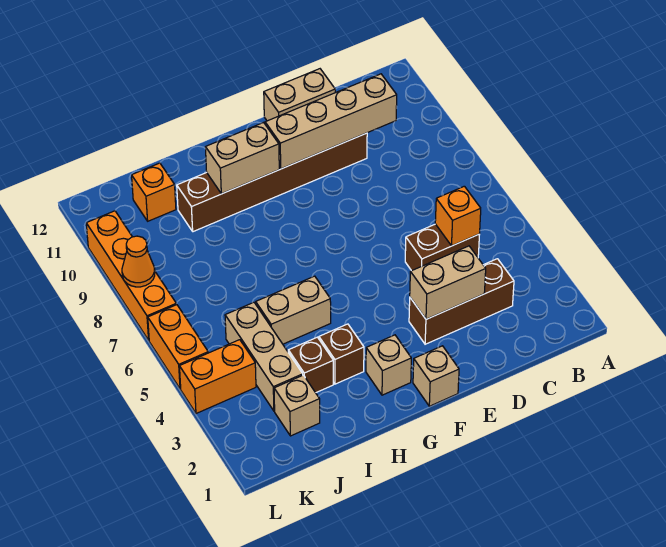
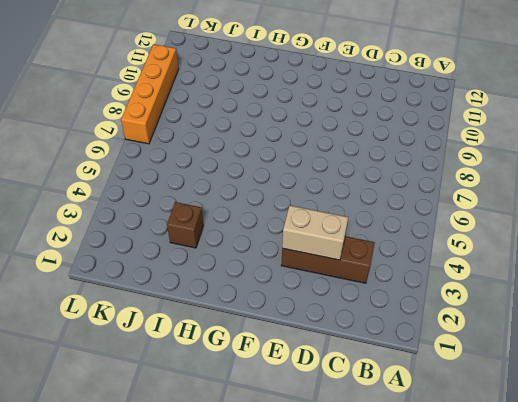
none -> brown 1x2 brick [405,224,480,271]
none -> brown 1x6 brick [177,133,367,232]
none -> tan 1x2 brick [264,69,335,121]

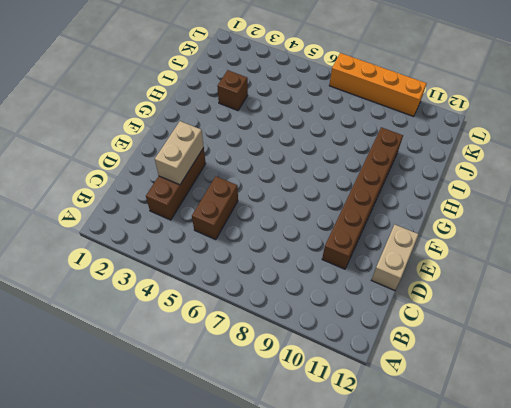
none -> tan 1x1 brick [413,346,459,406]
none -> tan 1x1 brick [366,335,411,395]
none -> brown 1x1 brick [319,324,364,384]

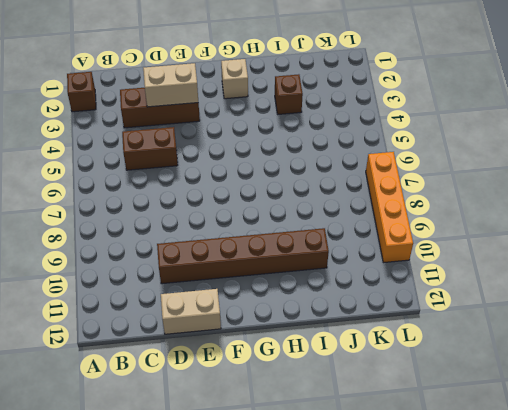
brown 1x1 brick [67,72,96,112] -> brown 1x1 brick moved to [319,324,364,384]
none -> tan 1x1 brick [413,346,459,406]
none -> tan 1x2 brick [256,276,331,344]
none -> tan 1x1 brick [274,375,320,436]

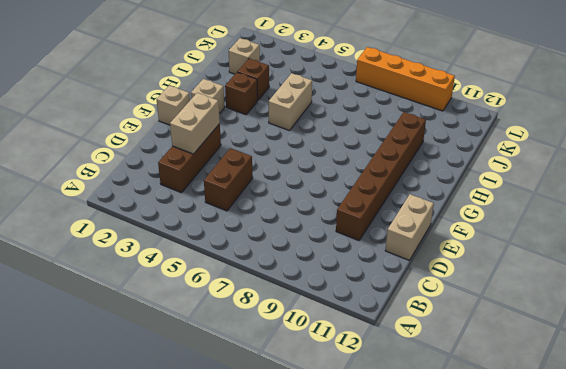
none -> tan 1x3 brick [225,302,303,411]
none -> orange 1x1 brick [132,163,176,221]
none -> orange 1x2 brick [179,340,256,414]

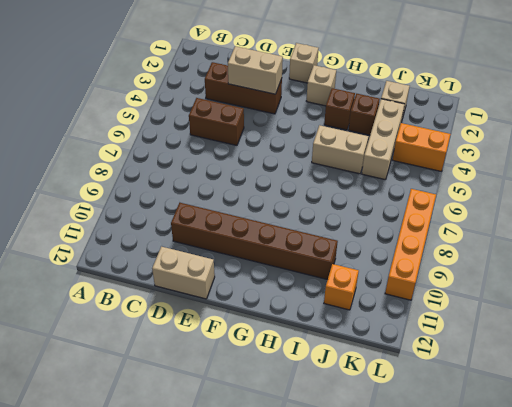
none -> orange 1x2 brick [148,305,208,389]
none -> orange 1x1 brick [435,186,481,246]
none -> tan 1x4 brick [265,74,397,169]

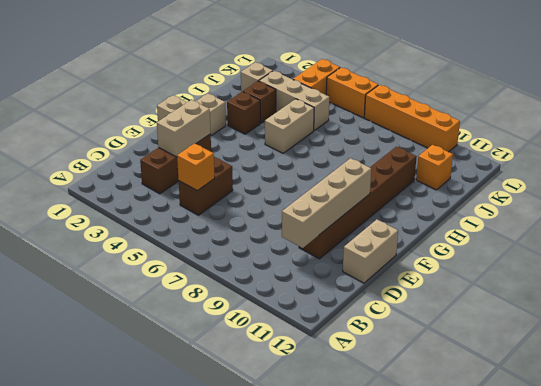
none -> tan 1x2 brick [205,123,279,194]
none -> orange 1x1 cone [122,236,155,287]

